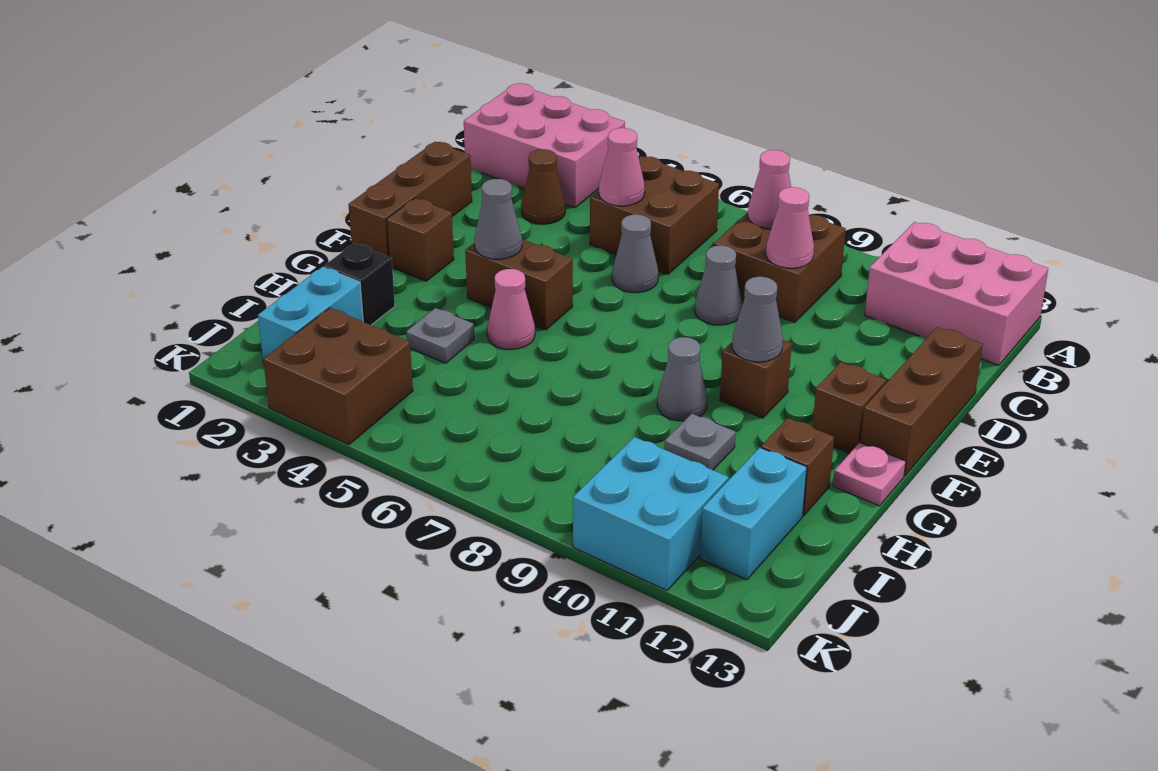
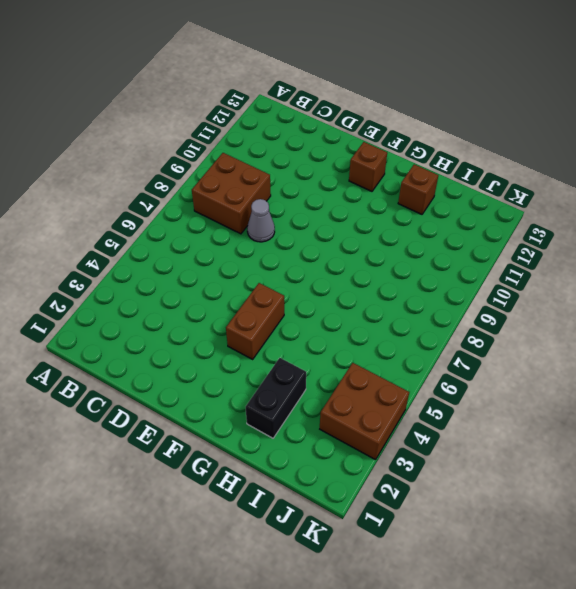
black 1x2 brick [246,358,306,438] -> black 1x1 brick [324,243,395,325]
none -> pink 2x3 brick [464,83,625,207]
none -> pink 2x3 brick [865,222,1048,365]
none -> brown 2x2 brick [590,156,719,274]

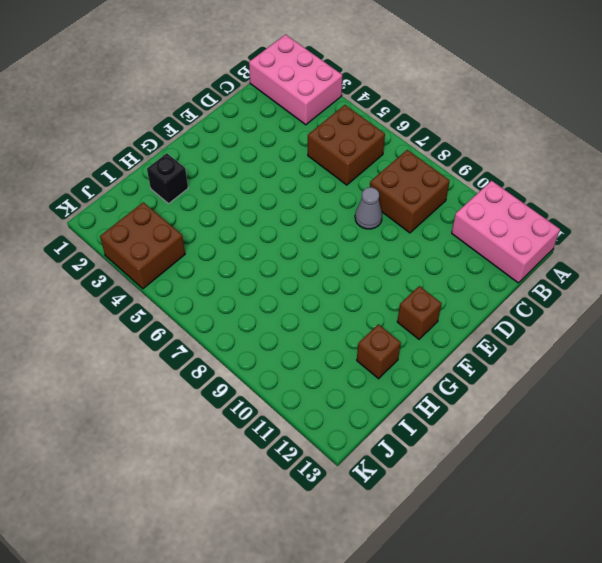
none -> brown 1x1 cone [521,149,565,224]
none -> brown 1x3 brick [348,142,472,257]
none -> grey 1x1 cone [612,214,658,293]

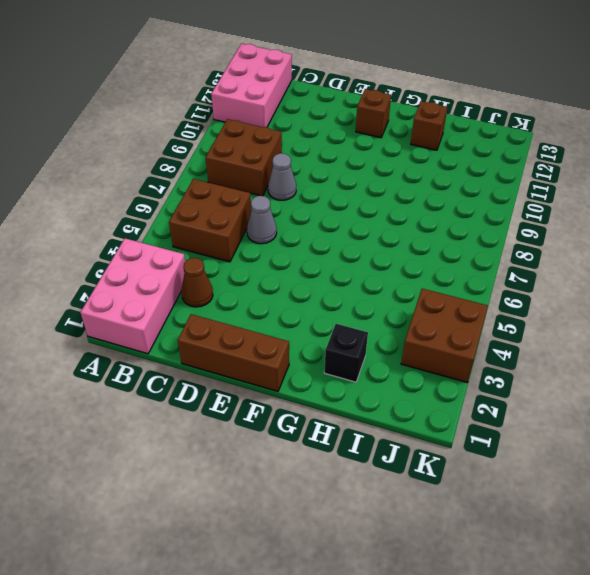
none -> brown 1x3 brick [861,327,983,476]
none -> brown 1x1 brick [387,198,454,281]
none -> brown 1x2 brick [465,239,573,330]

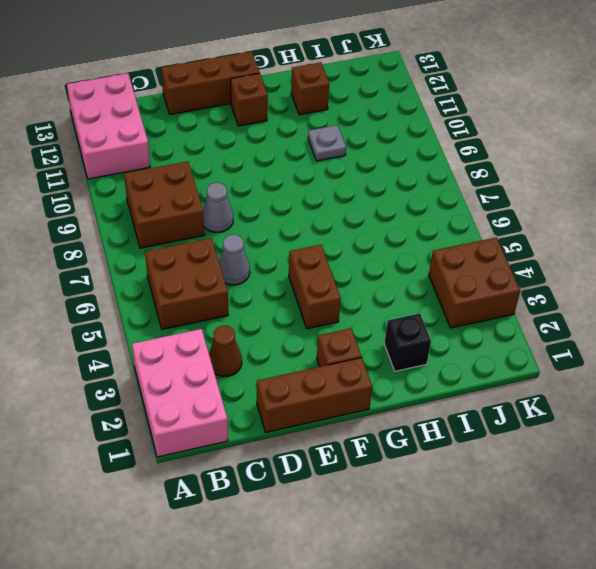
none -> brown 1x1 brick [720,340,792,418]
none -> pink 1x1 cone [487,269,535,350]
none -> grey 1x1 cone [657,337,707,421]

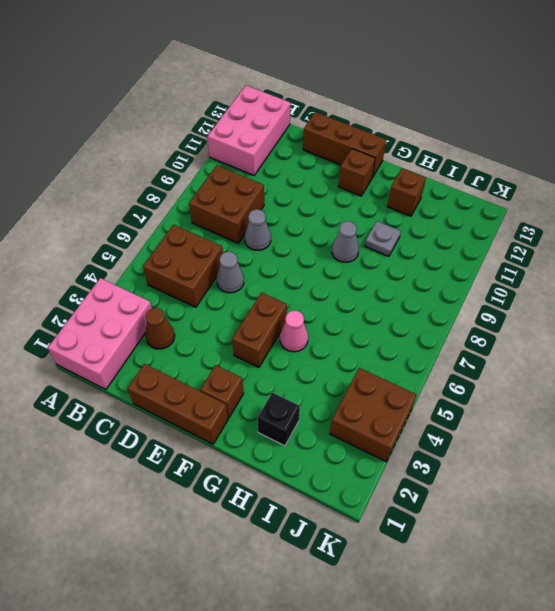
none -> brown 1x1 brick [720,340,792,418]
none -> pink 1x1 plate [833,443,906,506]
none -> grey 1x1 plate [406,308,474,363]

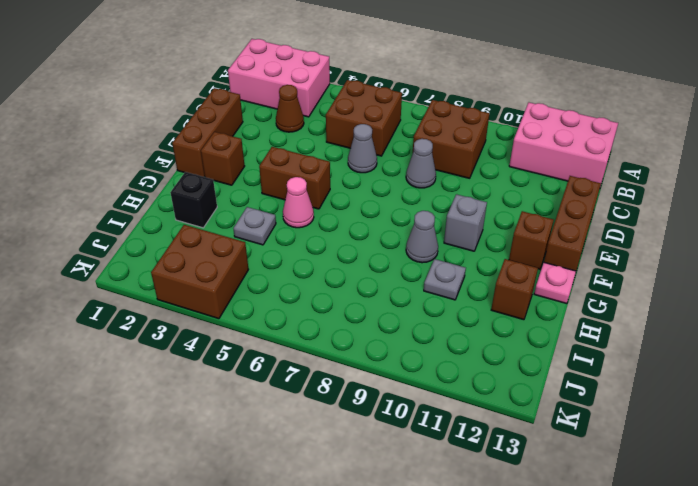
grey 1x1 brick [444,194,487,251] -> brown 1x1 brick [720,340,792,418]
none -> cyan 1x2 brick [258,267,363,363]
none -> cyan 1x2 brick [700,448,807,580]
none -> cyan 2x2 brick [573,437,729,590]

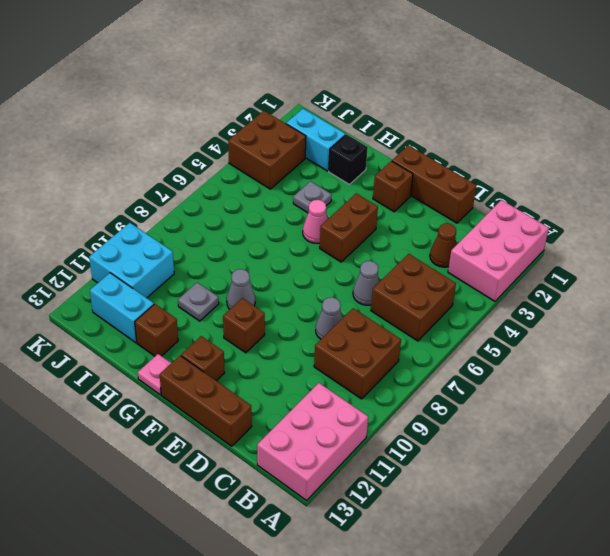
none -> pink 1x1 cone [748,150,791,229]
none -> pink 1x1 cone [599,128,645,206]
none -> pink 1x1 cone [766,187,814,268]

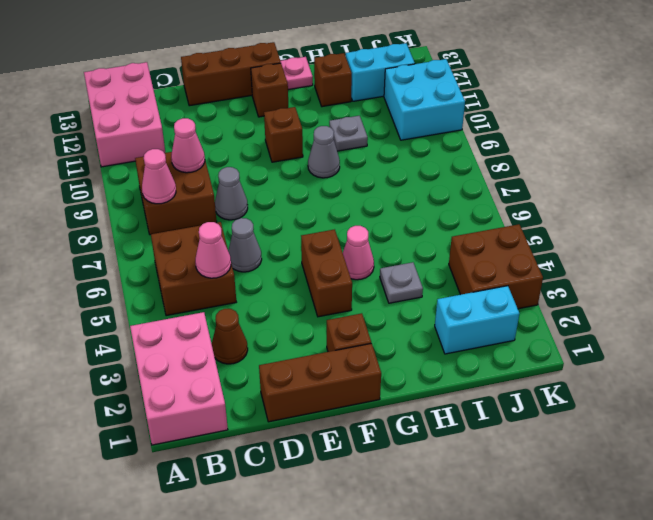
none -> black 1x1 brick [324,243,395,325]
none -> grey 1x1 cone [474,179,522,259]
none -> grey 1x1 cone [732,277,783,362]

